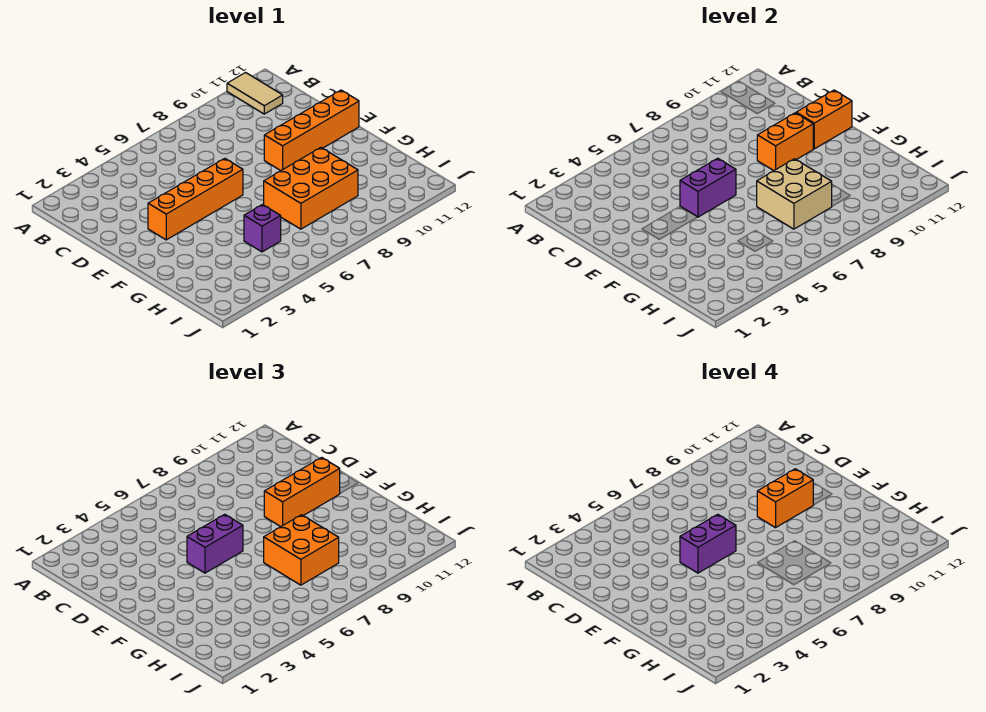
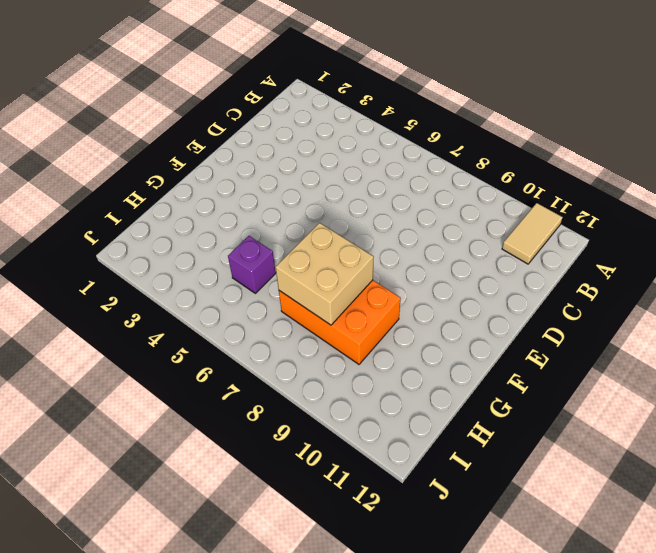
none -> orange 1x4 brick [148,158,243,240]
none -> orange 1x4 brick [264,90,359,171]
none -> purple 1x2 brick [680,158,736,217]

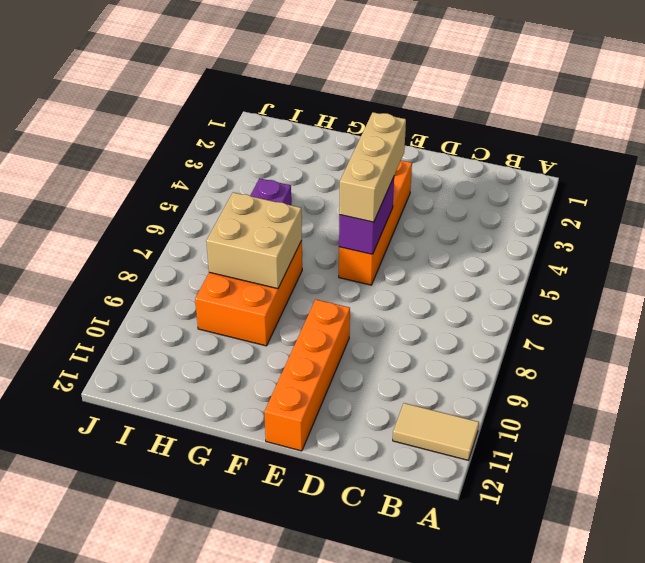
tan 1x3 brick [339,112,406,222] -> purple 1x2 brick [187,514,243,573]
none -> orange 1x2 brick [757,113,813,171]
none -> orange 1x2 brick [796,90,852,149]
none -> orange 1x3 brick [264,457,340,527]

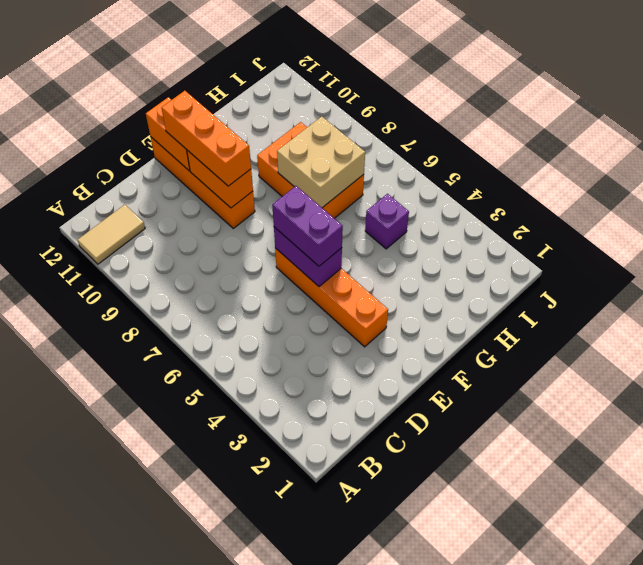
none -> orange 2x2 brick [264,515,339,585]
none -> purple 1x2 brick [680,514,736,573]
none -> orange 1x2 brick [757,469,813,528]

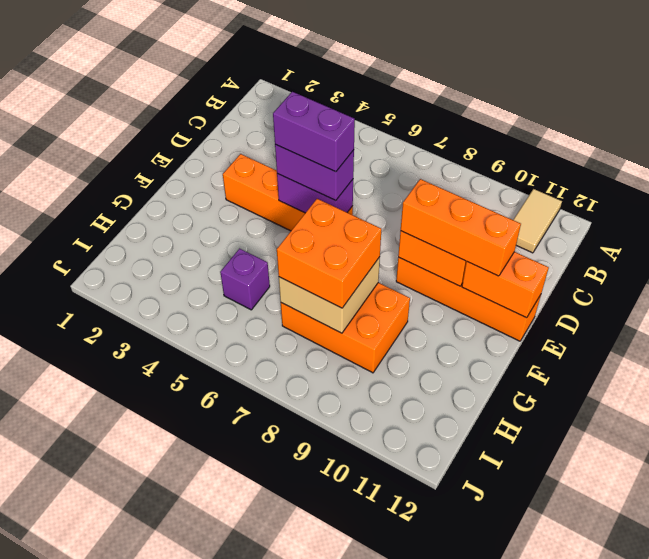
none -> orange 1x2 brick [757,469,813,528]

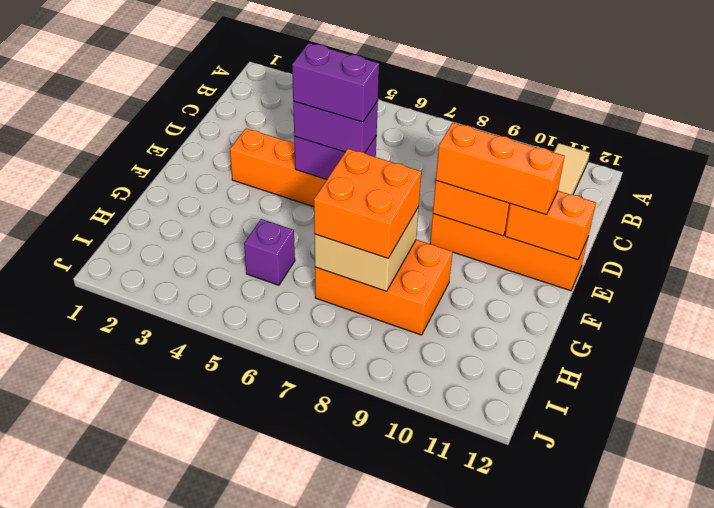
none -> orange 1x2 brick [757,469,813,528]

